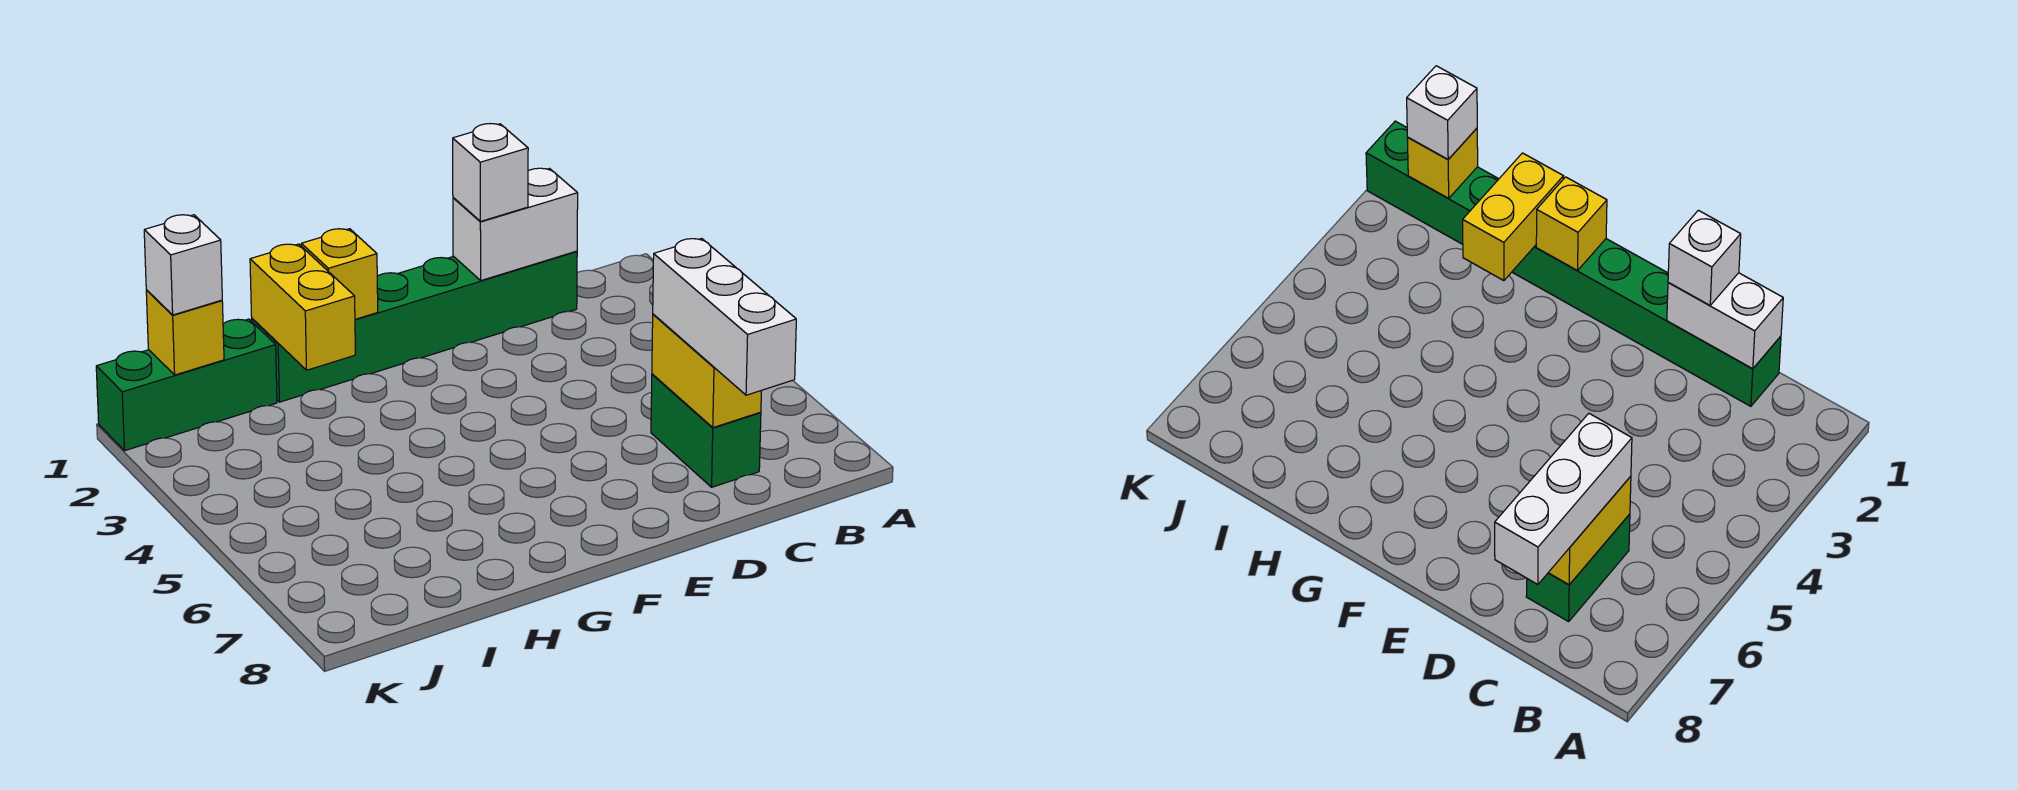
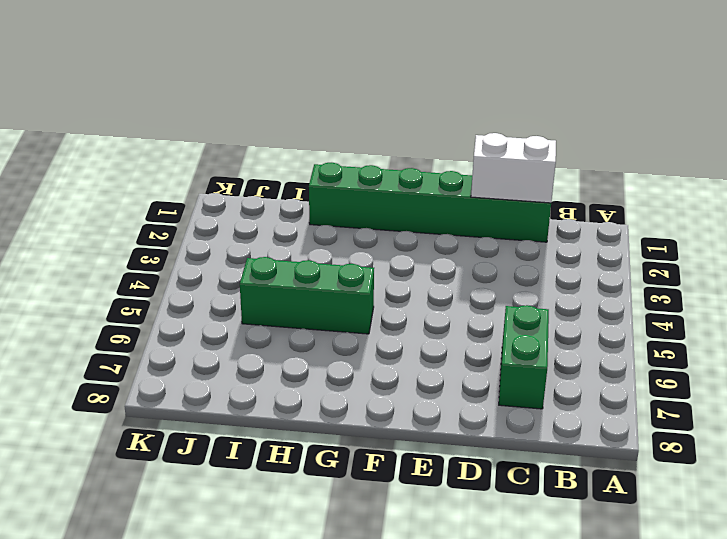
green 1x3 brick [240,257,374,334] -> green 1x3 brick moved to [96,319,277,451]
none -> yellow 1x2 brick [652,314,761,428]
none -> yellow 1x1 brick [301,229,378,319]

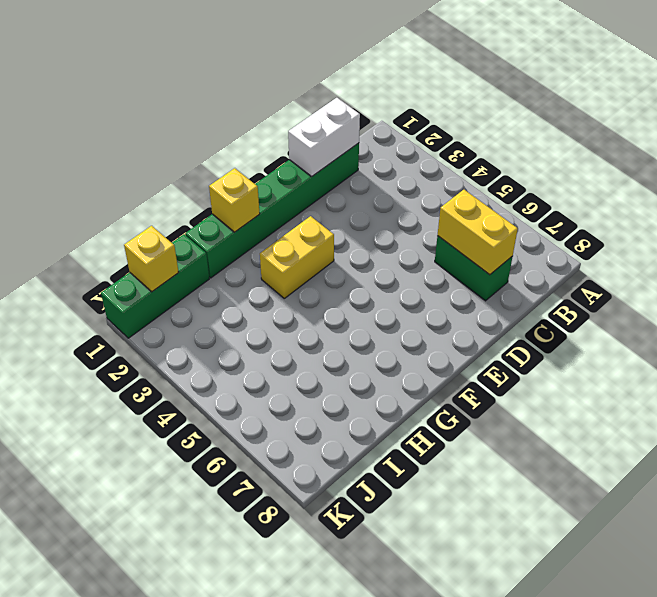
yellow 1x2 brick [260,216,334,298] -> yellow 1x2 brick turned to [250,244,355,370]
none -> white 1x3 brick [653,239,796,395]
none -> white 1x1 brick [453,124,528,221]

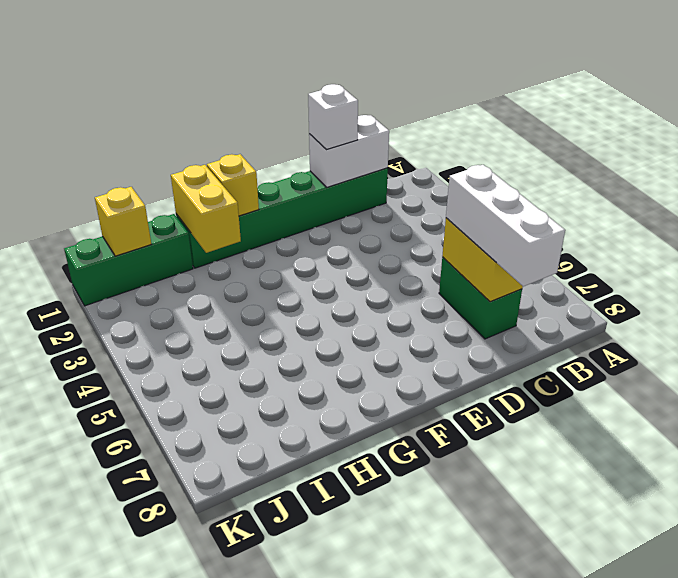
none -> white 1x1 brick [144,215,222,315]

